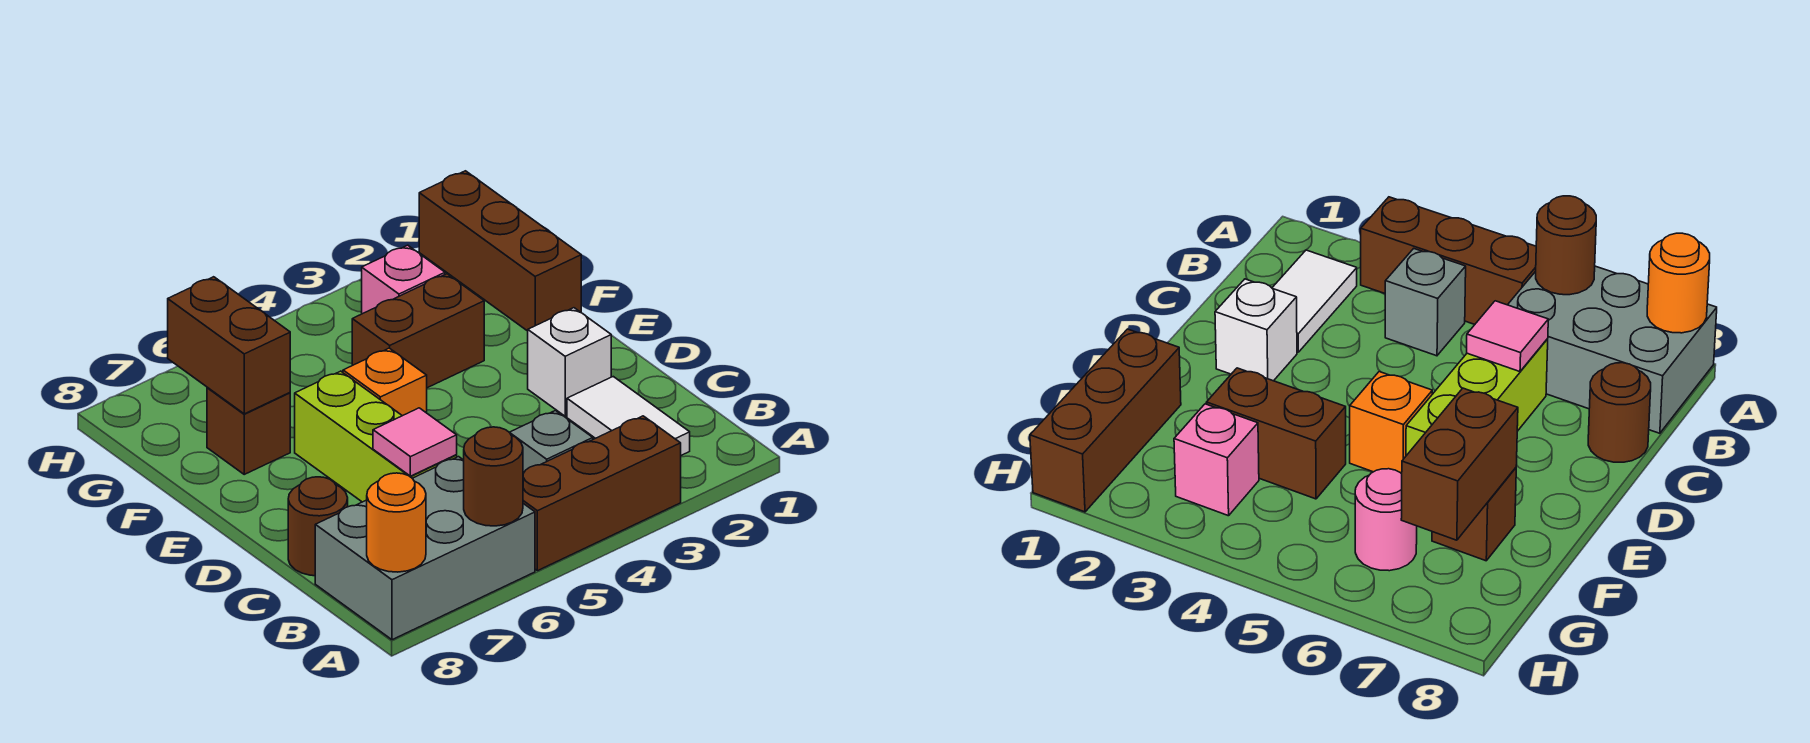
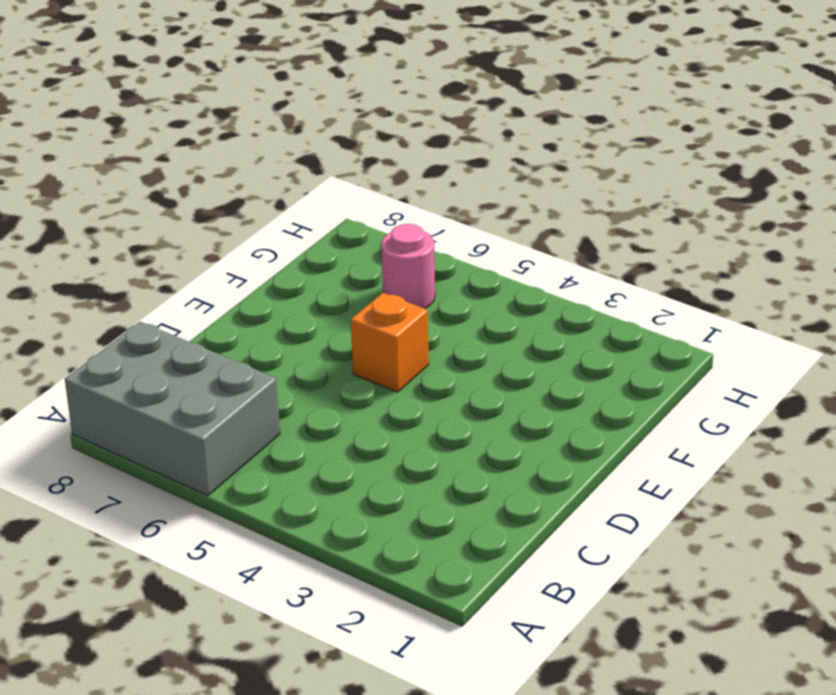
none -> brown 1x3 brick [523,416,681,571]
none -> white 1x2 tile [567,377,690,455]
none -> grey 1x1 brick [510,411,593,473]

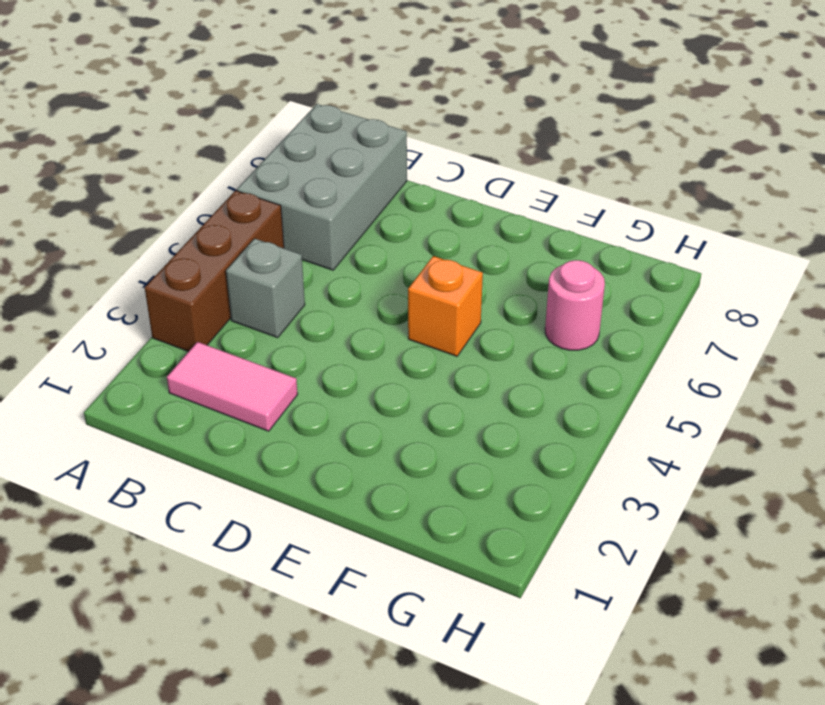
pink 1x2 tile [167,342,298,431] -> white 1x2 tile [567,377,690,455]
none -> lime 1x3 brick [295,371,457,502]
none -> brown 1x1 round brick [288,477,348,576]
none -> white 1x1 brick [528,308,611,416]

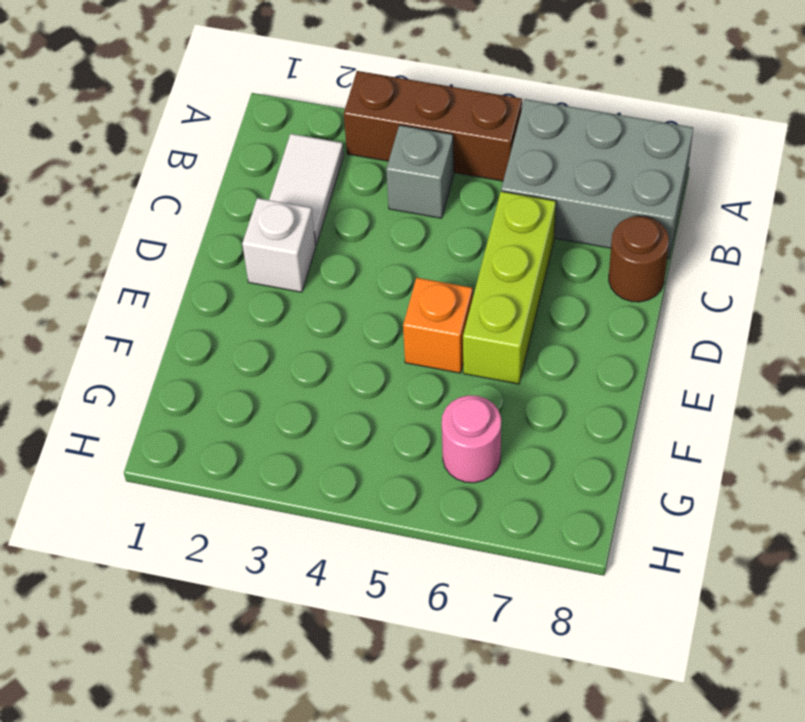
none -> brown 1x3 brick [419,171,581,331]
none -> brown 1x2 brick [352,274,484,388]
none -> brown 1x1 brick [207,387,290,474]

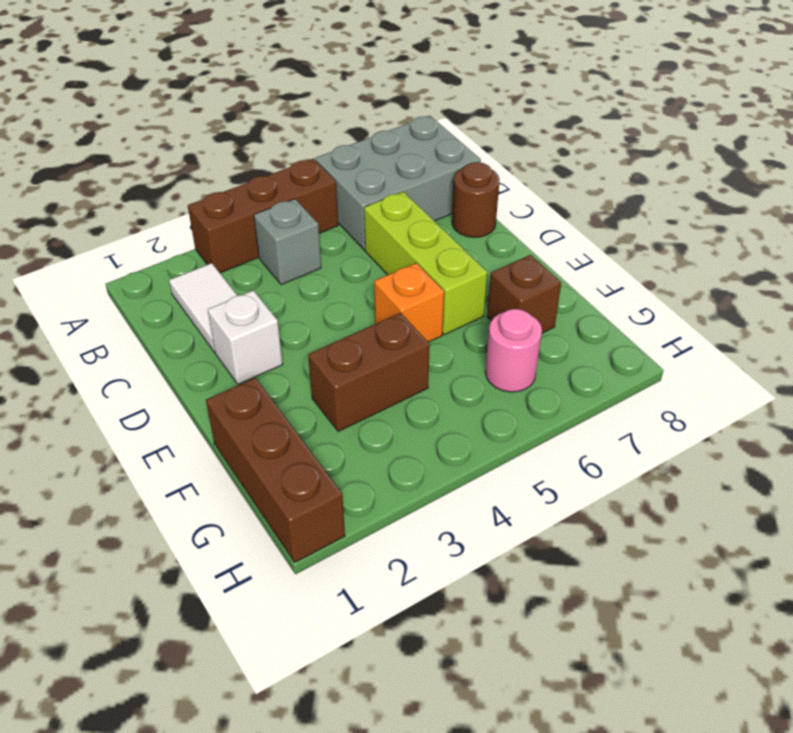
none -> pink 1x1 brick [362,245,445,314]
none -> brown 1x1 round brick [464,427,523,526]
none -> orange 1x1 round brick [367,473,426,572]

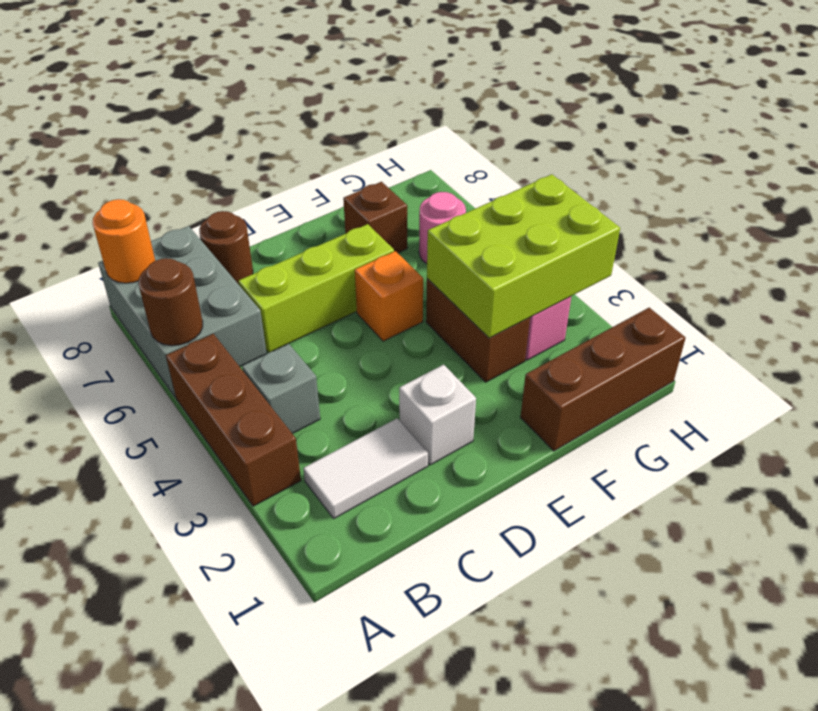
lime 2x3 brick [427,174,620,338] -> none
none -> pink 1x1 tile [373,408,457,476]
none -> brown 1x2 brick [168,277,290,414]

